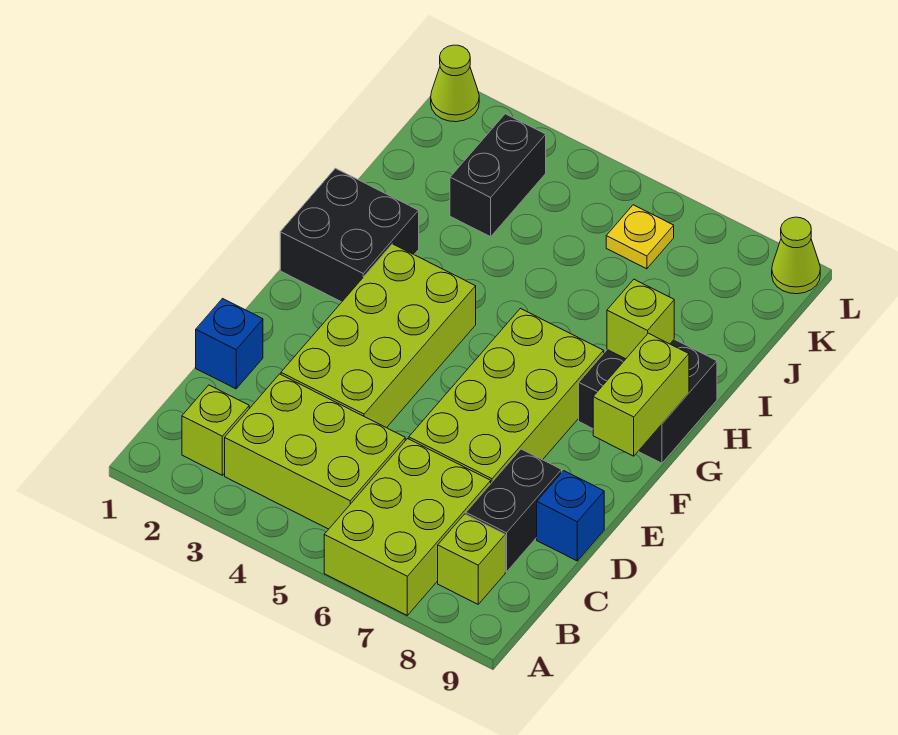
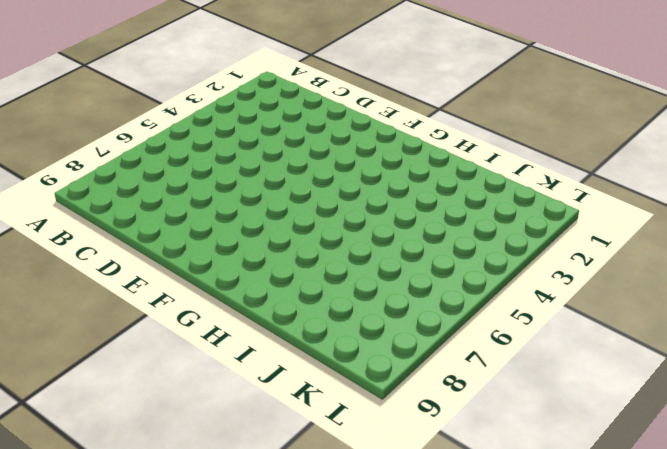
none -> lime 2x3 brick [324,439,491,615]
none -> lime 1x1 brick [182,385,249,475]
none -> lime 2x3 brick [225,374,405,529]

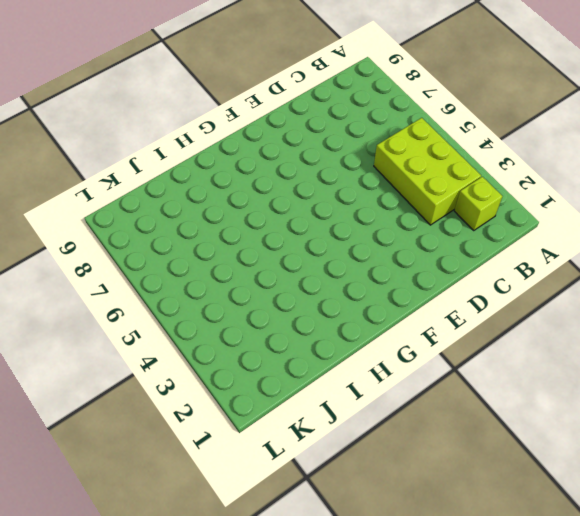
none -> lime 2x3 brick [324,439,491,615]
none -> lime 1x1 brick [438,514,505,604]
none -> black 1x2 brick [466,449,562,572]

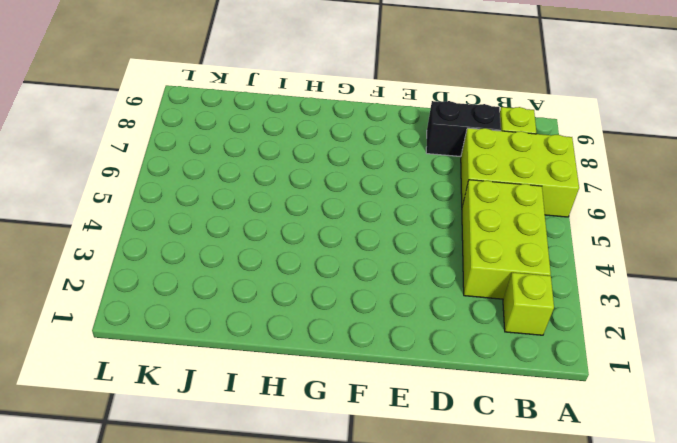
none -> blue 1x1 brick [196,299,263,389]
none -> lime 2x4 brick [281,244,476,428]
none -> lime 2x4 brick [409,308,604,483]

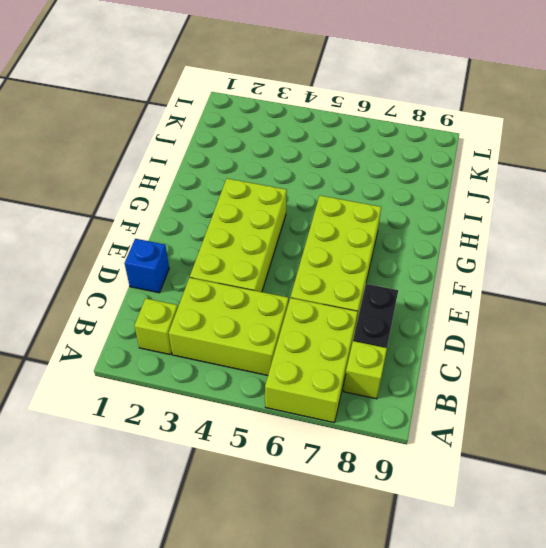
none -> blue 1x1 brick [537,471,604,561]
none -> black 2x2 brick [280,168,419,302]
none -> black 2x2 brick [579,339,717,463]

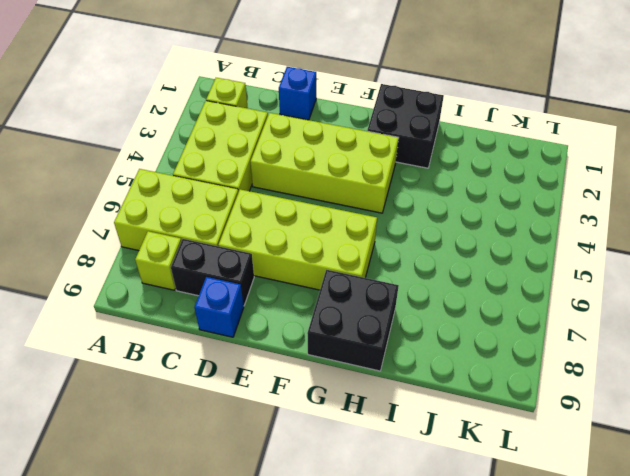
none -> black 1x2 brick [450,114,546,237]
none -> yellow 1x1 plate [606,205,674,269]
none -> lime 1x1 cone [431,45,479,122]

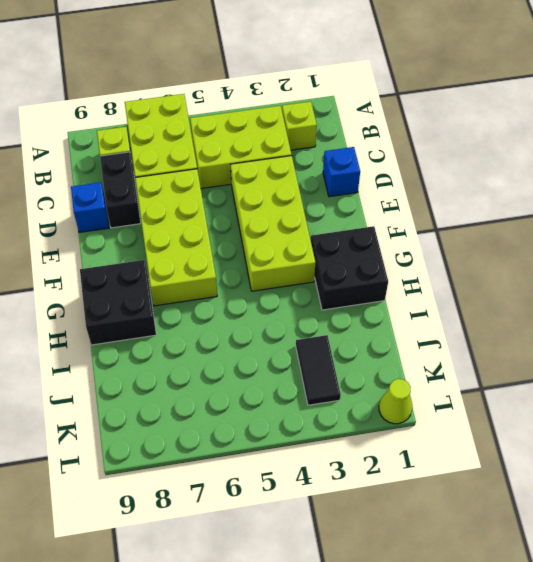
black 1x2 tile [296,335,341,405] -> black 1x2 brick [450,114,546,237]
none -> yellow 1x1 plate [606,205,674,269]
none -> lime 1x1 cone [772,217,820,294]
none -> lime 1x2 brick [593,333,689,456]

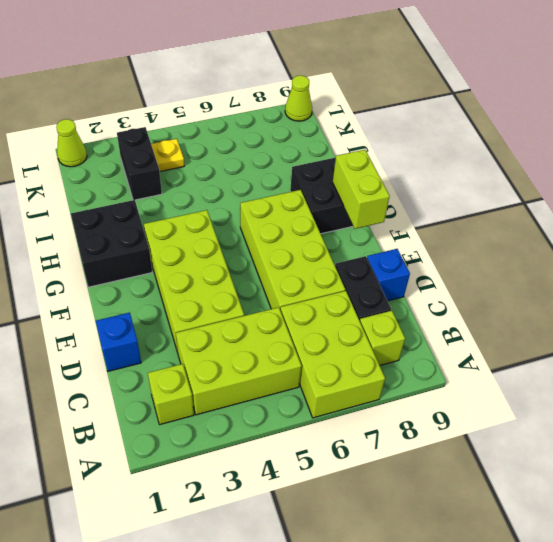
yellow 1x1 plate [151,139,184,172] -> yellow 1x1 plate moved to [606,205,674,269]
none -> lime 1x1 brick [607,279,674,359]

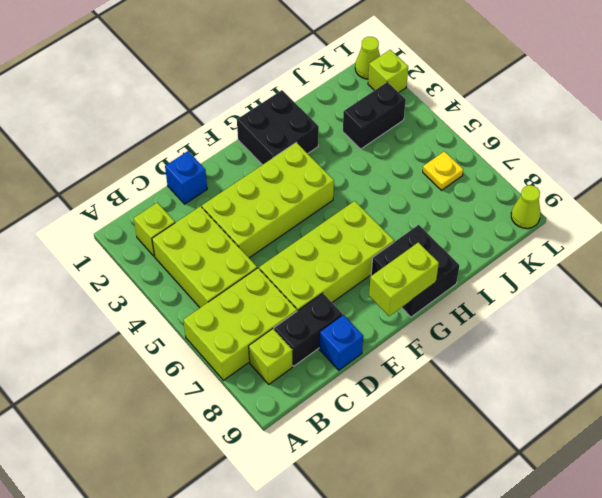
lime 1x1 brick [368,50,408,92] -> lime 1x1 brick moved to [607,279,674,359]

